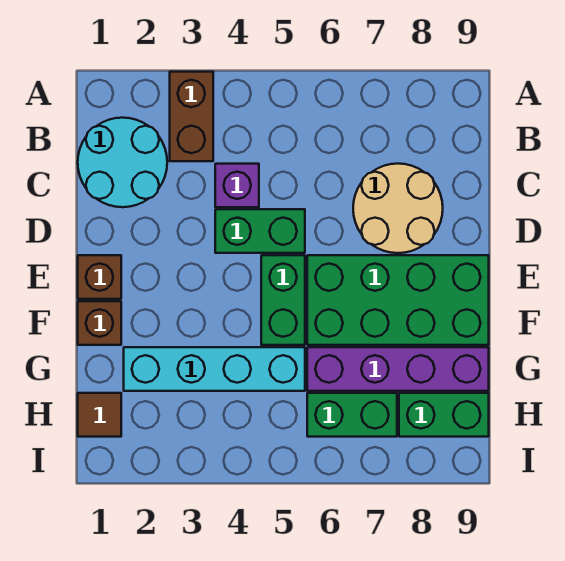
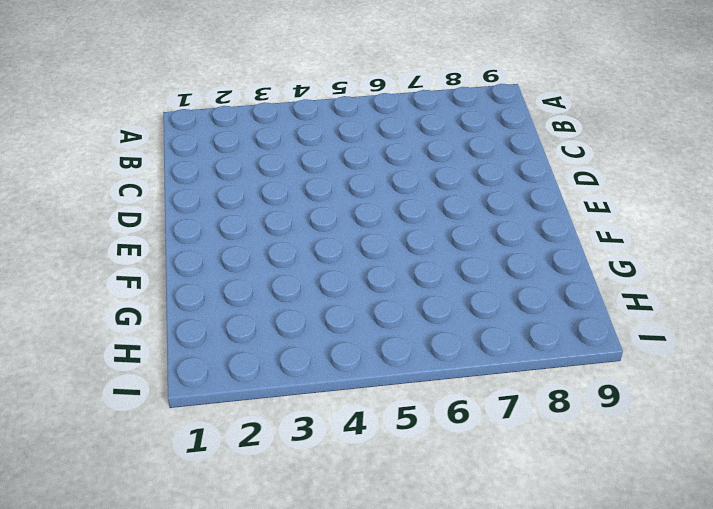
none -> brown 1x2 brick [170,72,213,161]
none -> cyan 2x2 round brick [78,118,167,207]
none -> purple 1x1 brick [215,164,259,207]

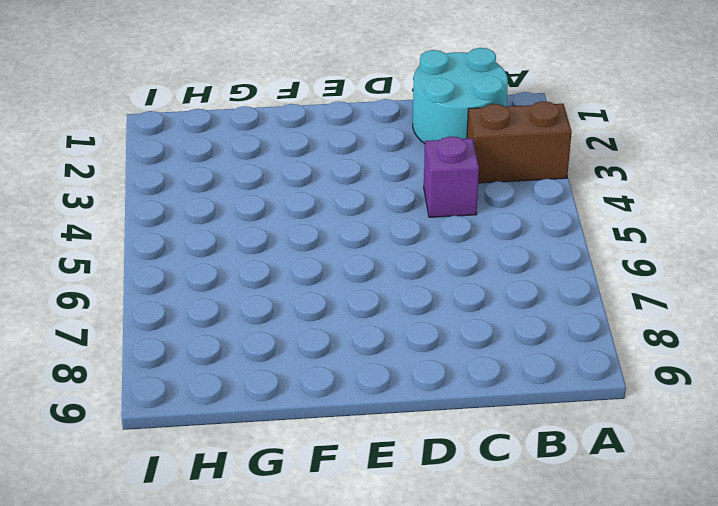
none -> tan 2x2 round brick [353,164,443,253]
none -> green 1x2 brick [215,209,305,253]
none -> brown 1x1 brick [78,255,121,299]

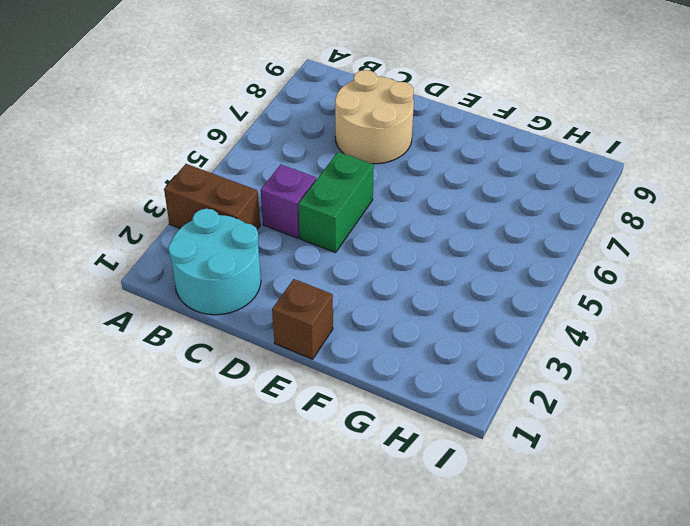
none -> green 1x2 brick [261,255,305,345]
none -> green 2x4 brick [307,255,489,345]
none -> brown 1x1 brick [78,301,121,345]

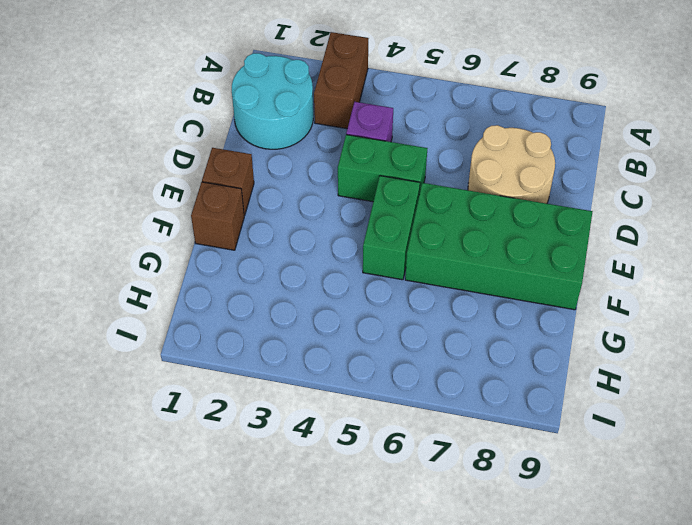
none -> cyan 1x4 brick [124,347,305,391]
none -> purple 1x4 brick [307,347,489,391]
none -> brown 1x1 tile [78,393,121,437]

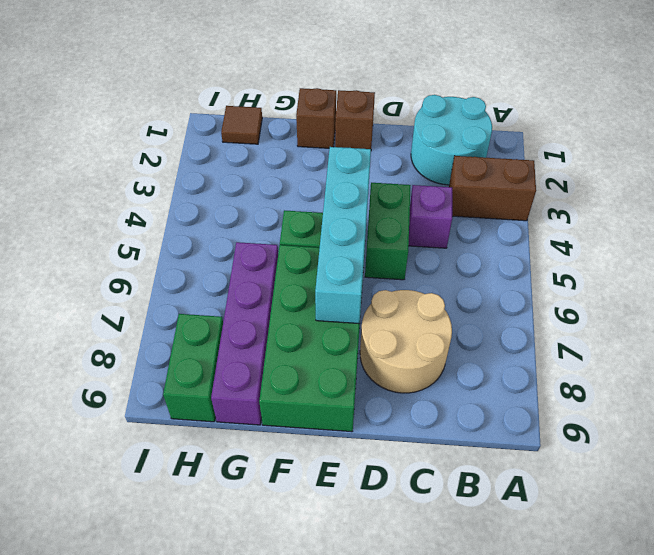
cyan 1x4 brick [315,147,371,324] -> cyan 1x4 brick moved to [124,347,305,391]
none -> green 1x2 brick [307,393,397,437]

